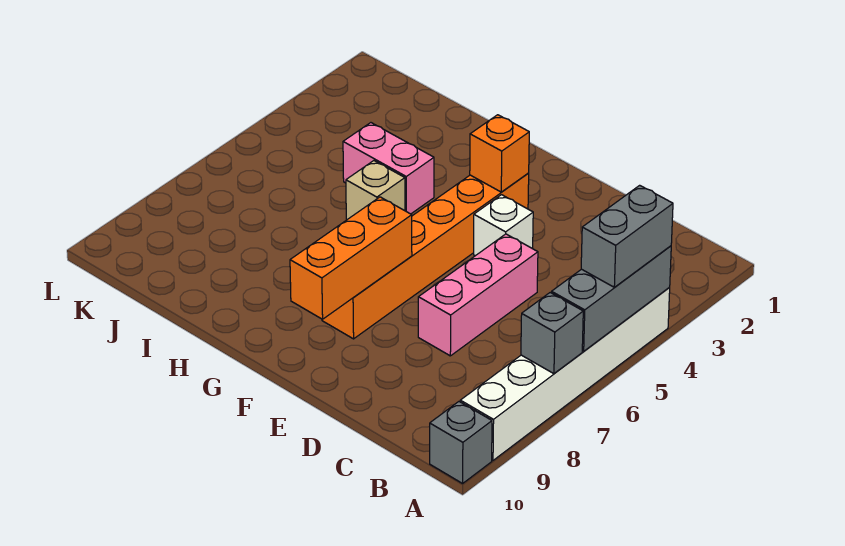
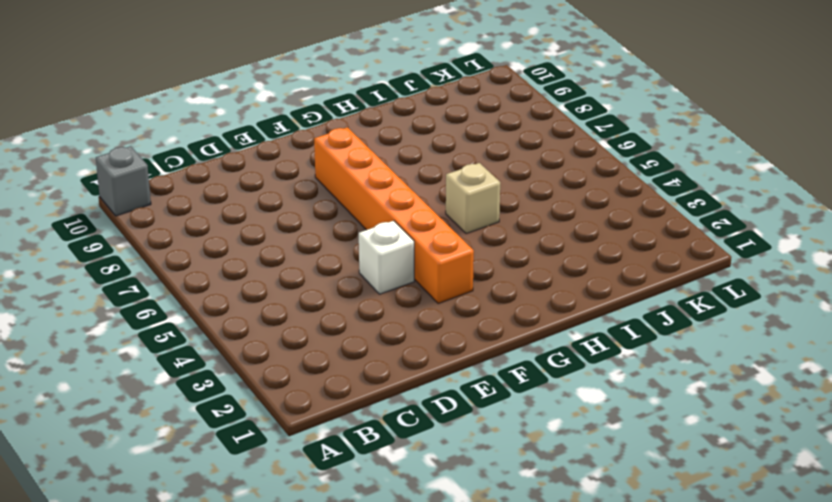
none -> white 1x6 brick [460,287,670,460]
none -> pink 1x3 brick [418,234,538,356]
none -> pink 1x2 brick [343,123,434,214]

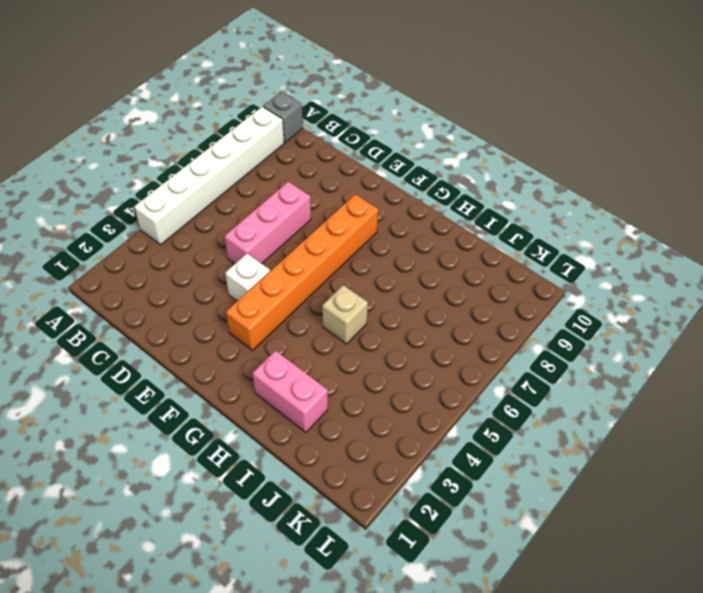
pink 1x2 brick [252,351,328,432] -> pink 1x2 brick moved to [343,123,434,214]
none -> grey 1x3 brick [551,246,671,351]
none -> grey 1x1 brick [521,293,583,374]
none -> orange 1x1 brick [470,115,529,192]

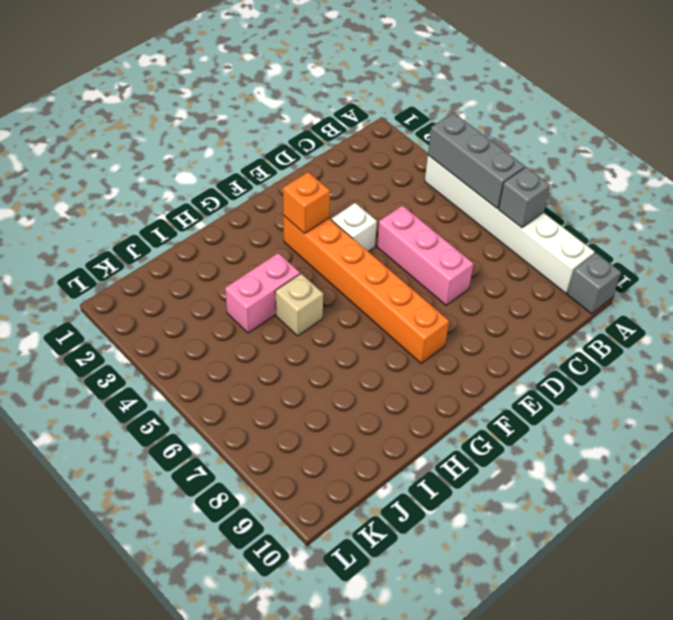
none -> orange 1x3 brick [290,197,412,319]
none -> grey 1x2 brick [581,185,673,287]

